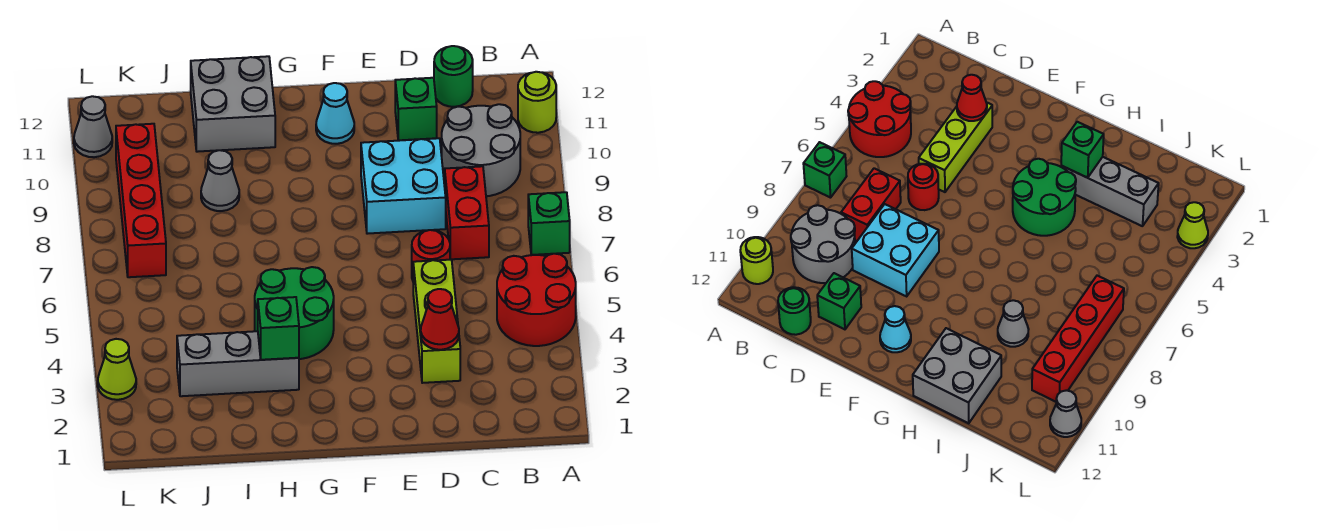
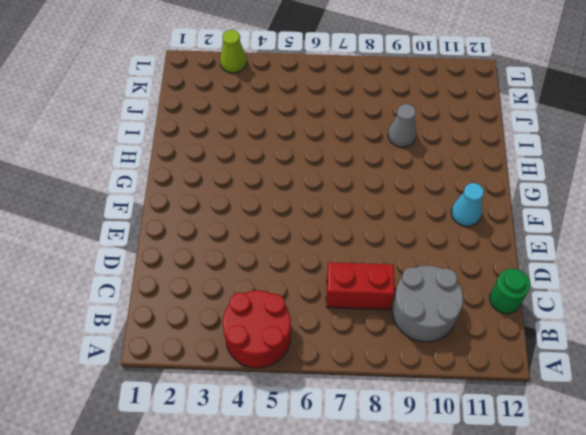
none -> green 1x1 brick [528,192,570,255]
none -> lime 1x1 round brick [518,72,556,133]
none -> lime 1x3 brick [413,260,460,383]

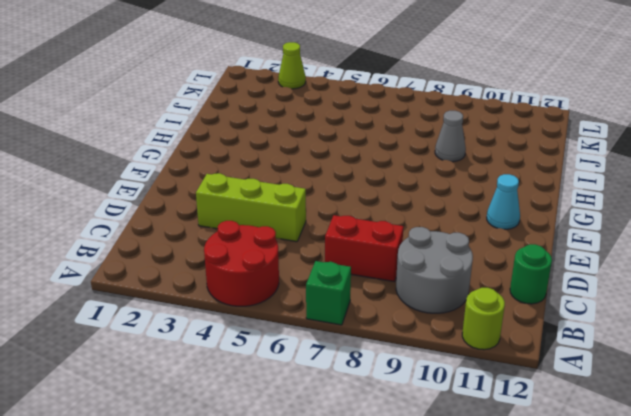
none -> red 1x1 round brick [412,230,450,280]
none -> cyan 2x2 brick [361,138,446,234]
none -> green 1x1 brick [395,78,437,140]

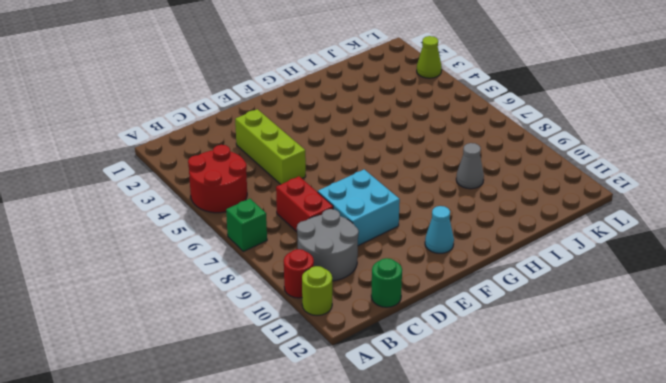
red 1x1 round brick [284,249,314,298] -> red 1x1 round brick moved to [412,230,450,280]
none -> green 1x1 brick [395,78,437,140]
none -> green 2x2 round brick [255,267,334,359]
none -> grey 1x3 brick [177,331,299,396]

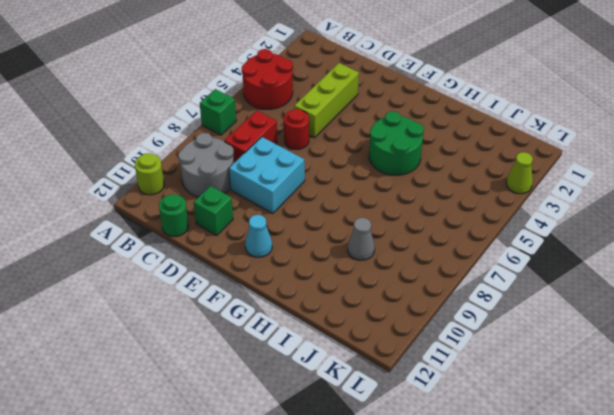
none -> grey 1x3 brick [177,331,299,396]
none -> grey 2x2 brick [191,56,275,152]
none -> red 1x4 brick [116,124,166,277]

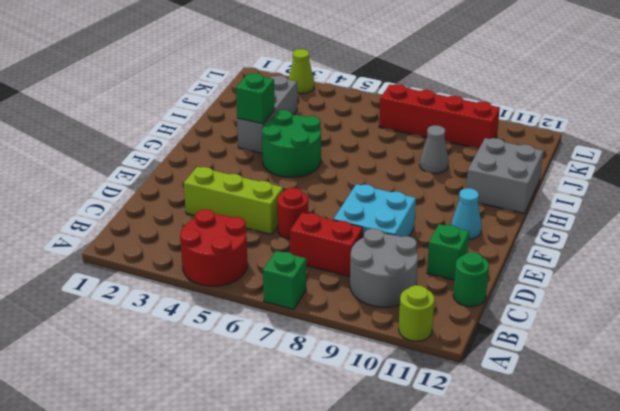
none -> grey 1x1 cone [74,96,112,157]
none -> red 1x1 cone [421,289,459,350]

